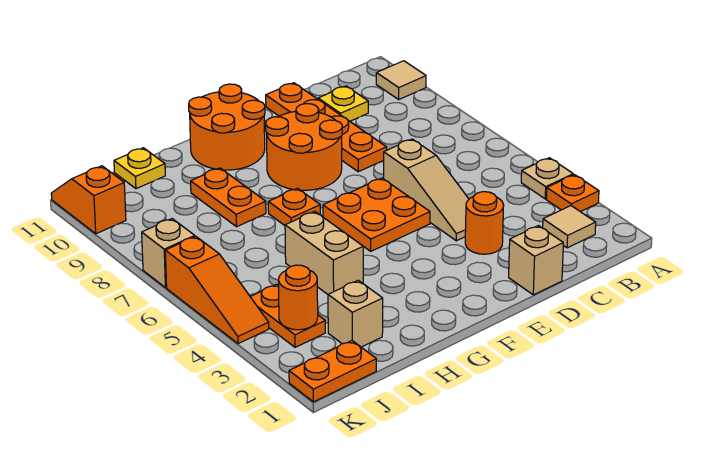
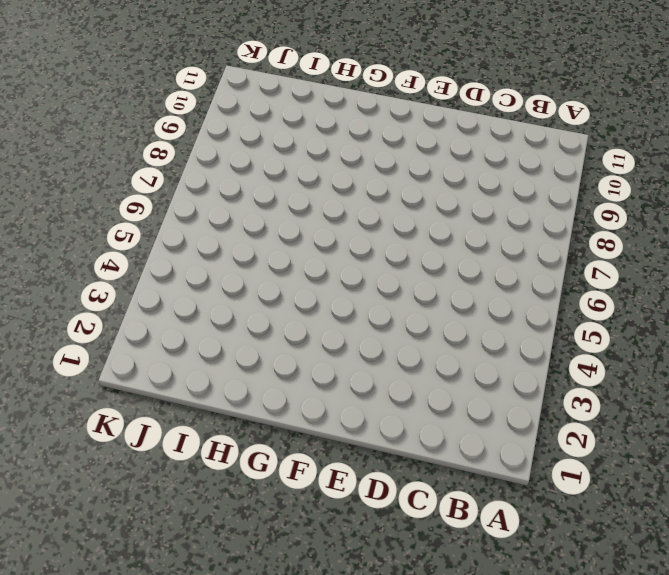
none -> orange 1x1 plate [546,175,599,212]
none -> tan 1x1 plate [521,158,573,199]
none -> tan 1x1 tile [376,61,426,99]

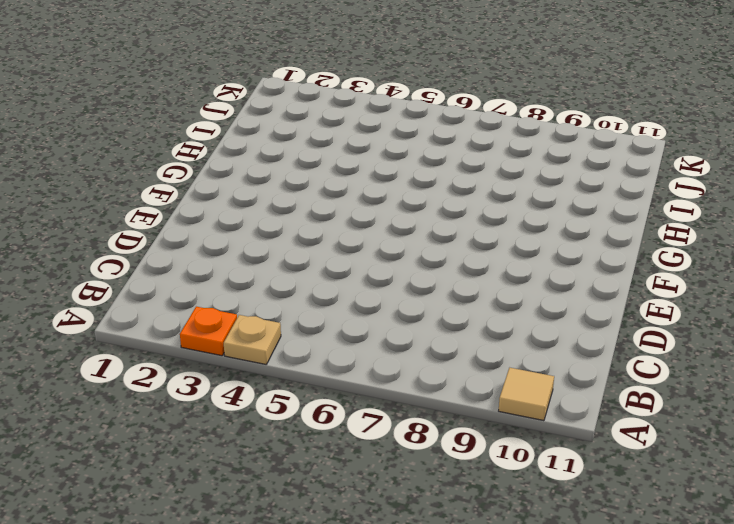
none -> tan 1x1 tile [543,206,596,248]
none -> yellow 1x1 plate [318,86,368,121]
none -> tan 1x1 brick [509,226,563,295]

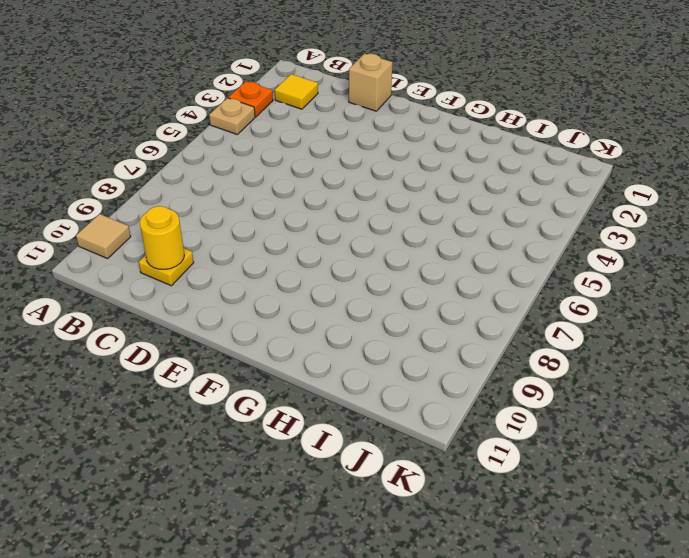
yellow 1x1 tile [275,74,318,109] -> tan 1x1 tile [543,206,596,248]
yellow 1x1 round brick [140,206,184,269] -> none
none -> orange 1x1 round brick [465,192,504,254]
none -> tan 1x3 slope [384,139,469,241]
none -> orange 1x4 plate [266,83,387,172]

